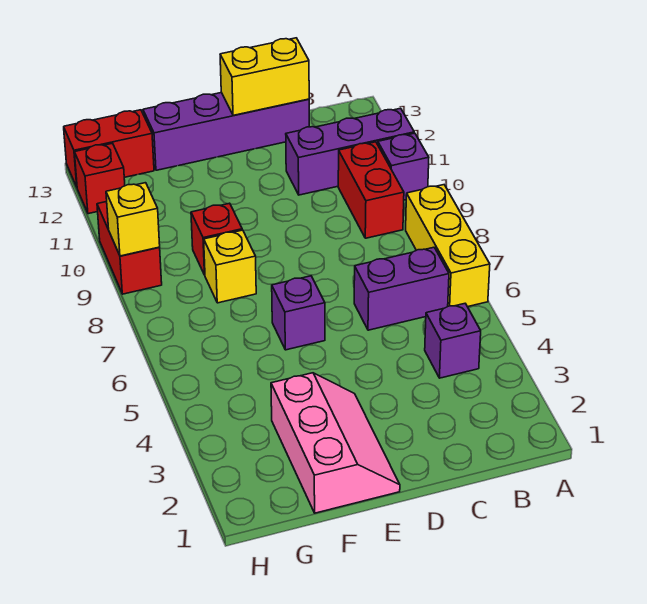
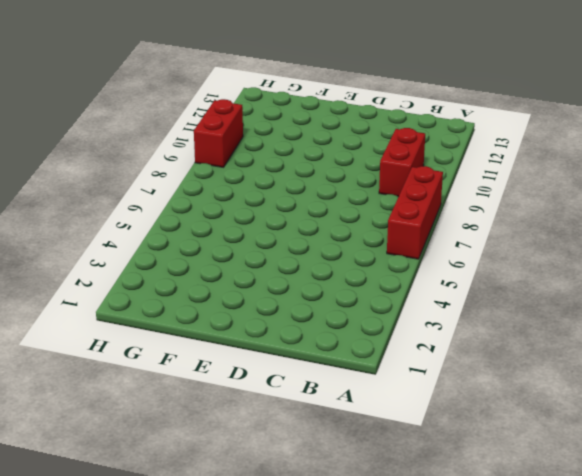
red 1x3 brick [387,166,443,259] -> yellow 1x3 brick [406,185,490,307]
none -> purple 1x1 brick [378,133,429,200]
none -> purple 1x3 brick [286,108,414,195]
none -> purple 1x1 brick [425,304,481,378]

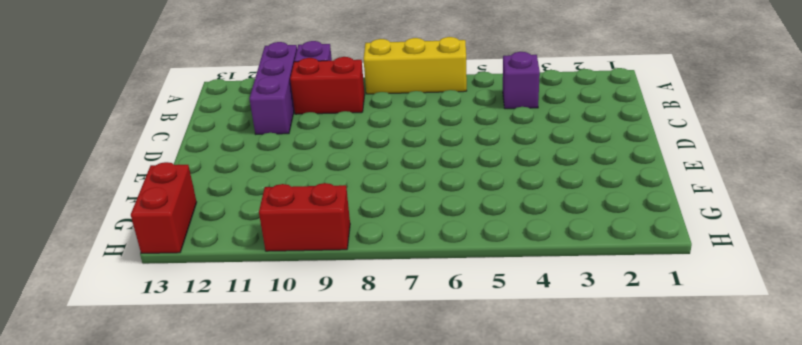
none -> purple 1x2 brick [354,247,449,330]
none -> purple 1x4 brick [143,93,309,170]
none -> pink 2x3 slope [271,373,400,513]

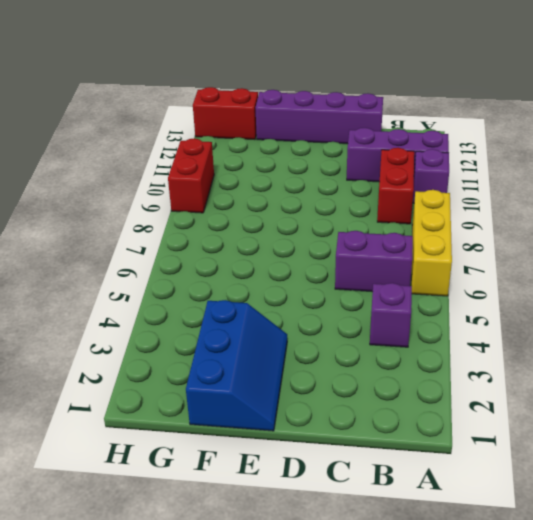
blue 2x3 slope [186,300,287,431] -> pink 2x3 slope [271,373,400,513]
none -> purple 1x1 brick [272,276,325,350]
none -> yellow 1x1 brick [204,230,256,303]
none -> red 1x1 brick [191,203,242,275]

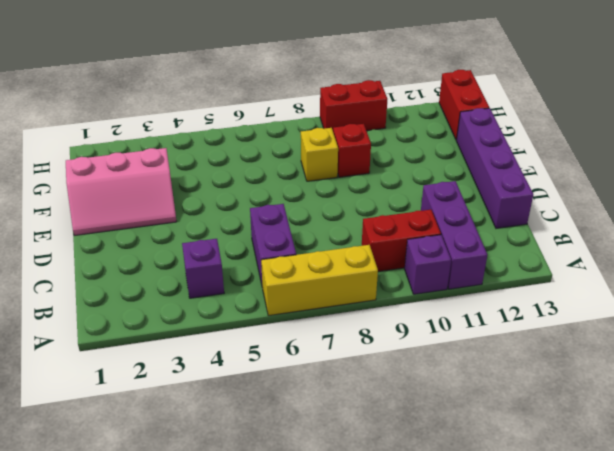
none -> purple 1x1 brick [272,276,325,350]
none -> red 1x1 brick [75,143,125,214]
none -> yellow 1x2 brick [220,38,309,116]

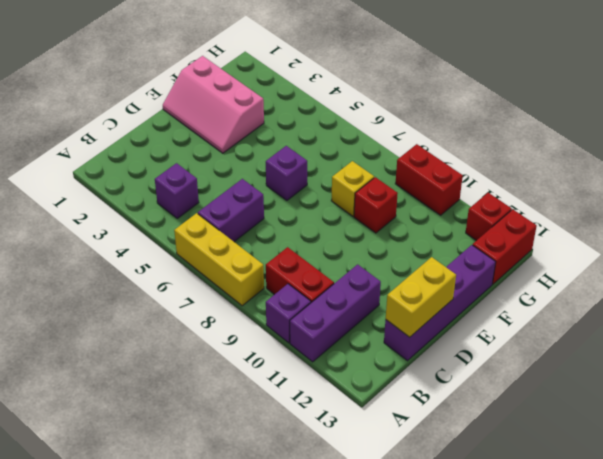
none -> yellow 1x1 brick [106,183,160,256]

